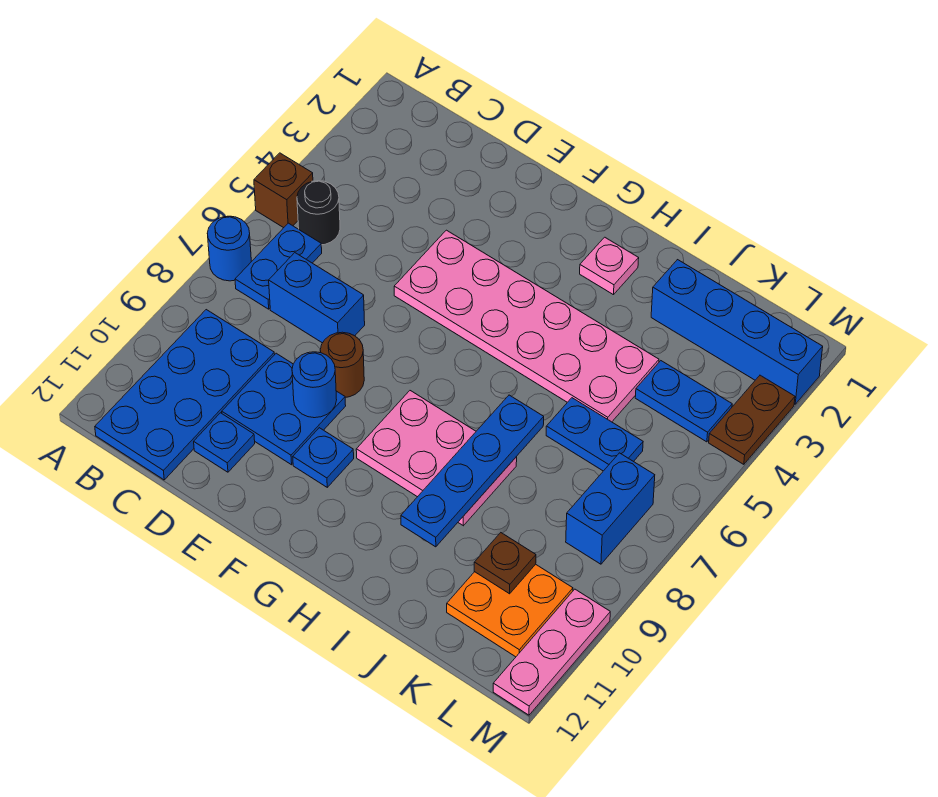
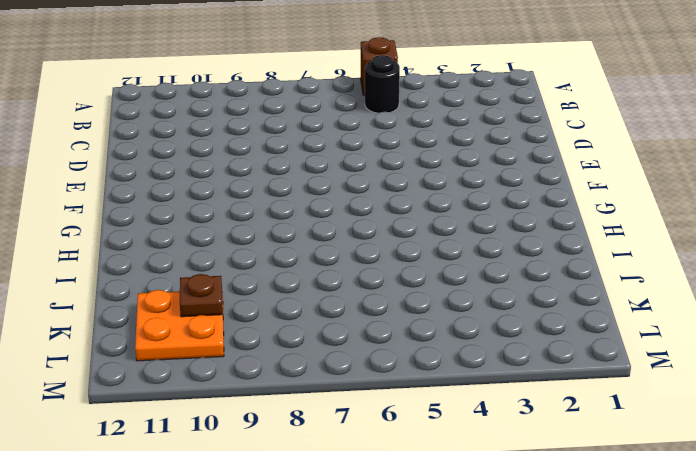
none -> blue 1x1 round brick [207,216,251,281]
none -> blue 1x2 plate [235,223,322,309]
none -> blue 2x4 plate [95,310,275,480]

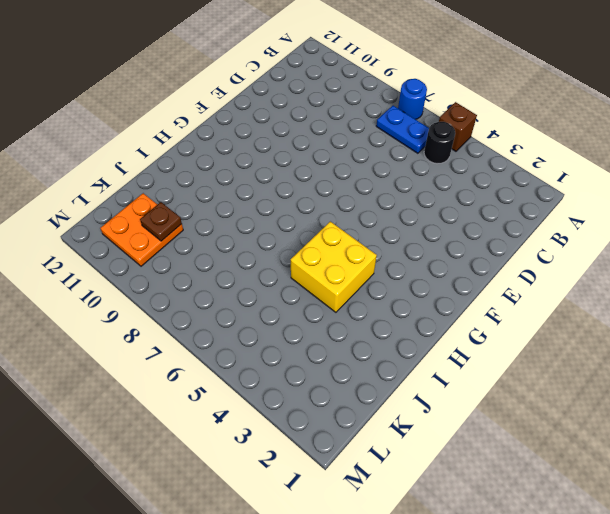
yellow 2x2 brick [291,222,377,312] -> pink 2x6 plate [394,230,659,422]
none -> blue 2x4 plate [95,310,275,480]
none -> blue 1x2 brick [269,253,365,343]
none -> blue 2x2 plate [222,353,346,465]

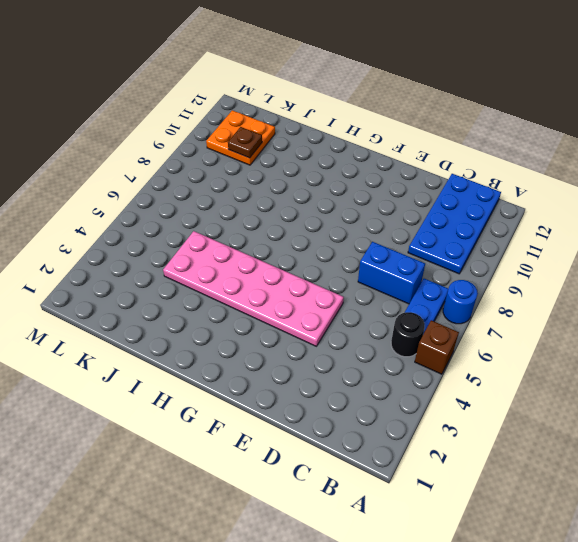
none -> blue 2x2 plate [222,353,346,465]
none -> blue 1x1 plate [194,413,255,472]
none -> brown 1x1 round brick [320,332,364,397]

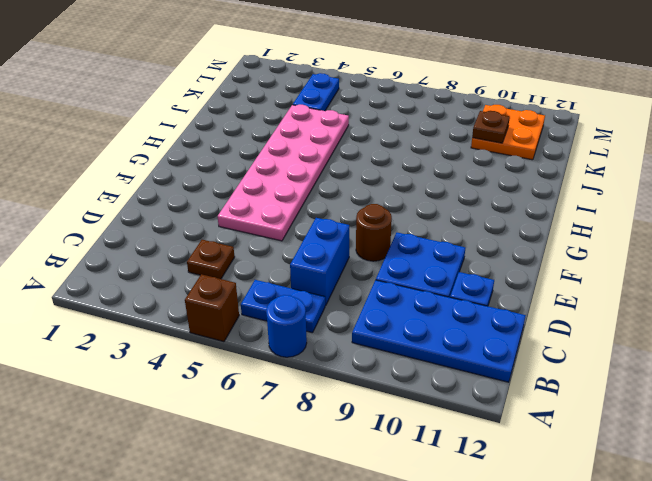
brown 1x1 plate [187,240,235,279] -> none
none -> black 1x1 round brick [297,181,340,245]
none -> blue 1x1 plate [293,428,354,487]
none -> pink 2x3 plate [356,391,517,526]

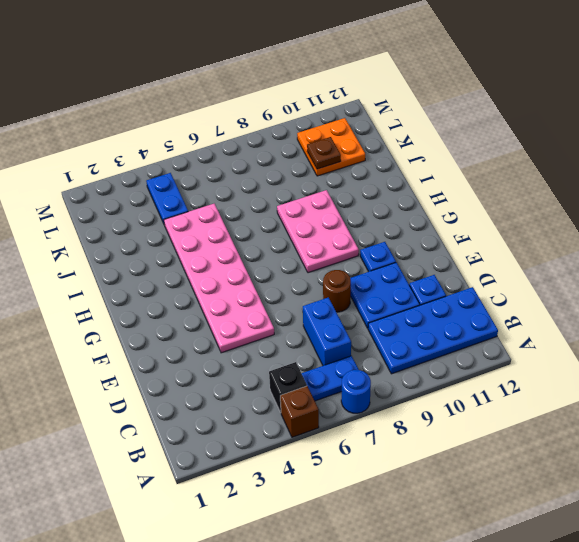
black 1x1 brick [269,362,307,412] -> black 1x1 round brick [297,181,340,245]
none -> pink 1x1 plate [580,237,639,295]
none -> blue 1x4 brick [651,260,823,404]
none -> blue 1x2 plate [546,398,643,471]

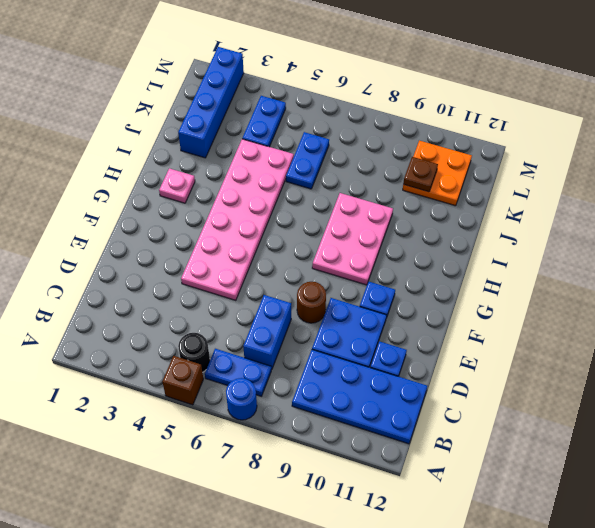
none -> blue 1x2 brick [566,453,655,564]
none -> brown 1x2 plate [709,375,795,464]
none -> pink 1x3 plate [493,589,610,715]

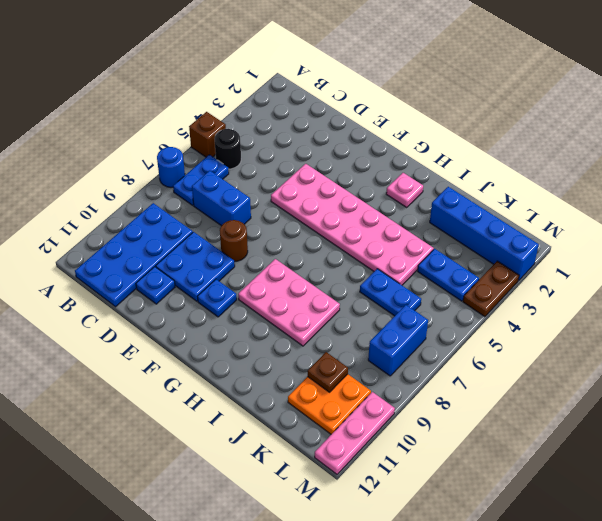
none -> blue 1x1 round brick [292,352,337,418]
none -> blue 1x4 plate [401,395,544,547]

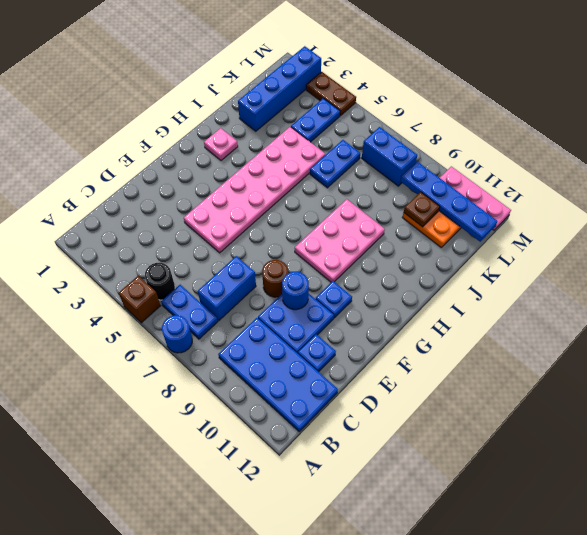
blue 1x4 plate [401,162,497,242] -> blue 1x4 plate moved to [401,395,544,547]

